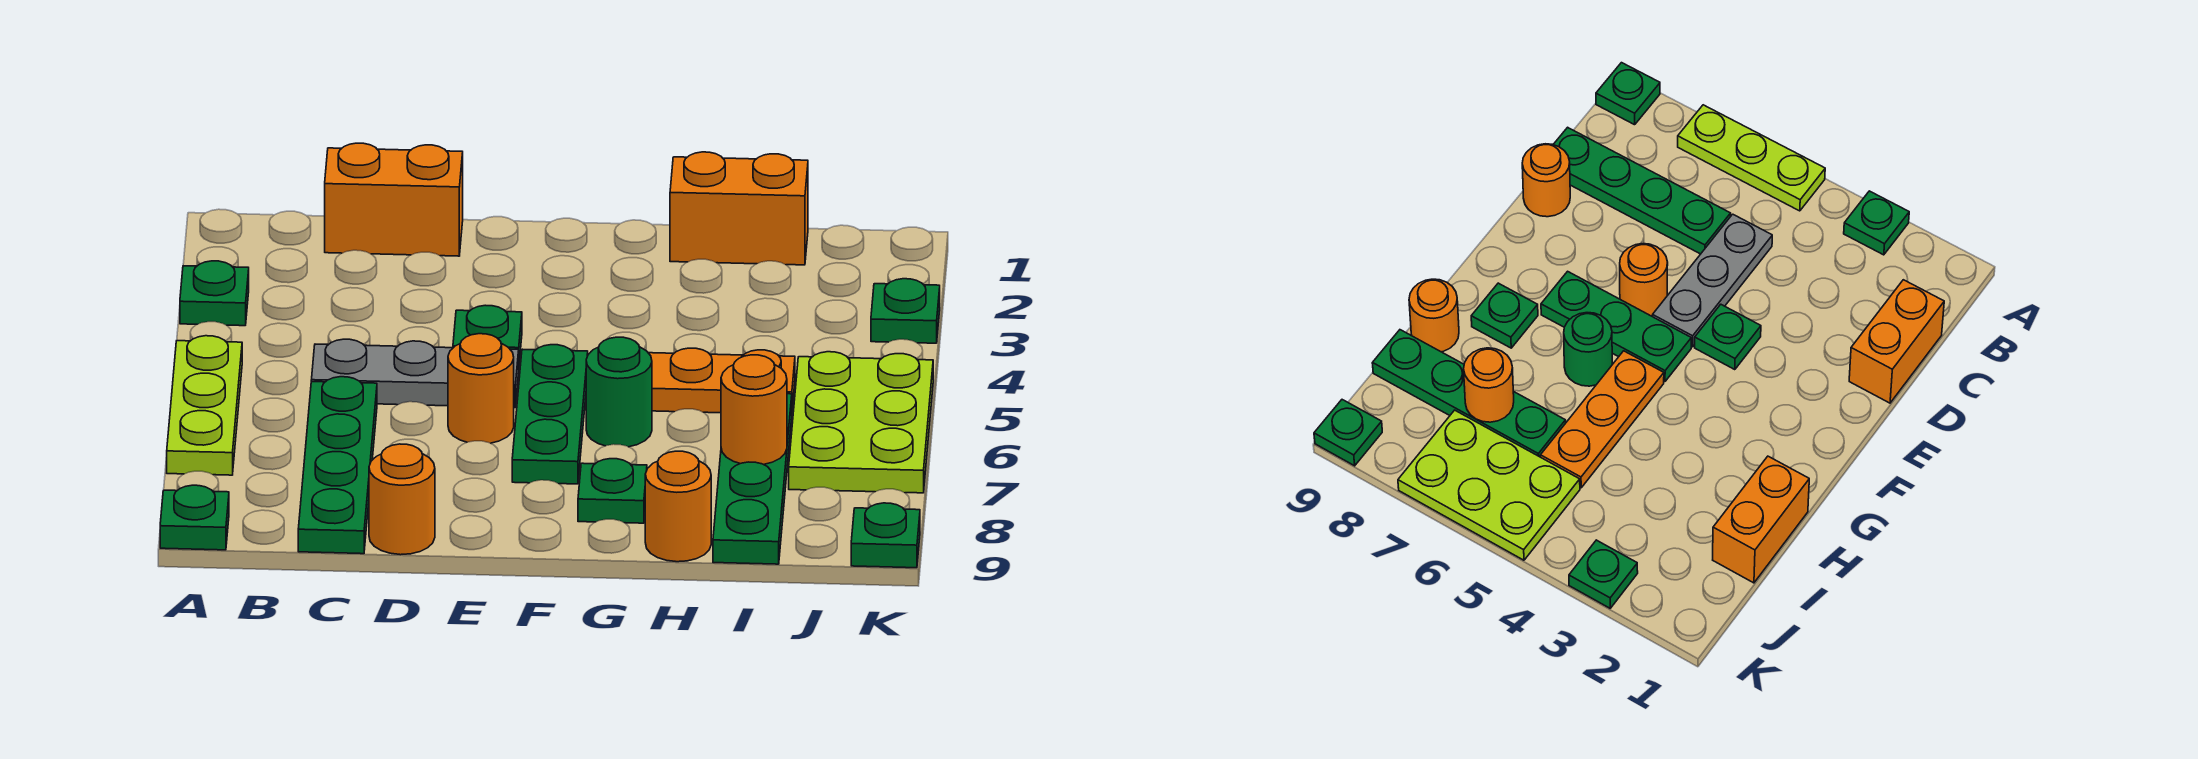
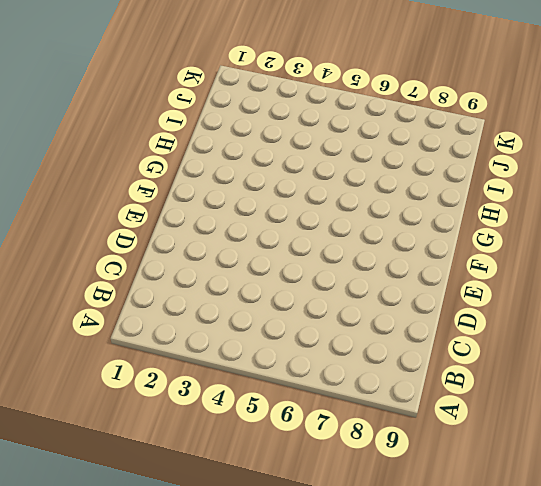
none -> green 1x1 plate [180,261,249,326]
none -> lime 1x3 plate [167,336,242,475]
none -> green 1x1 plate [160,485,229,550]

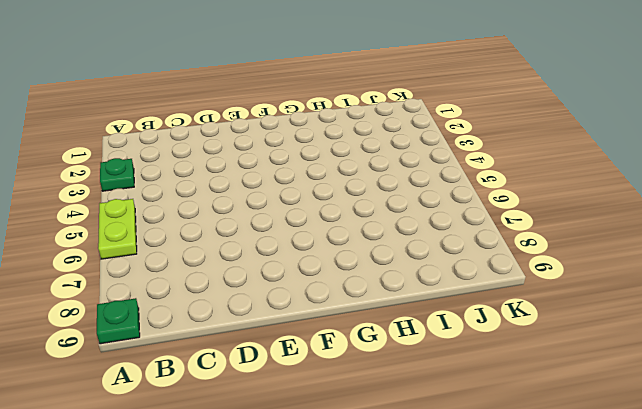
lime 1x2 plate [98,199,137,259] -> lime 1x3 plate [167,336,242,475]
none -> orange 1x2 brick [325,143,463,256]
none -> grey 1x3 plate [311,339,519,408]
none -> green 1x4 plate [298,377,377,554]

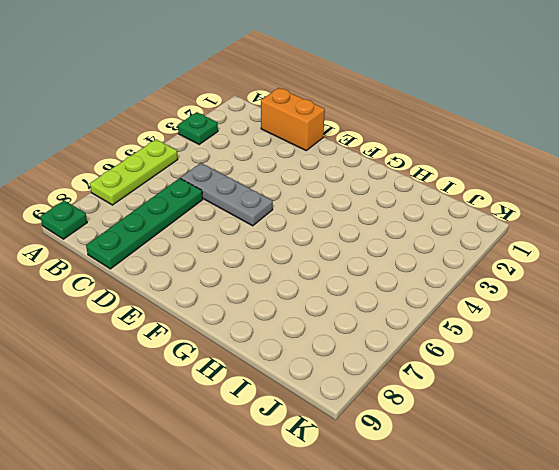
none -> orange 1x1 round brick [369,444,435,555]
none -> green 1x1 plate [453,305,522,362]
none -> orange 1x1 round brick [448,334,514,443]

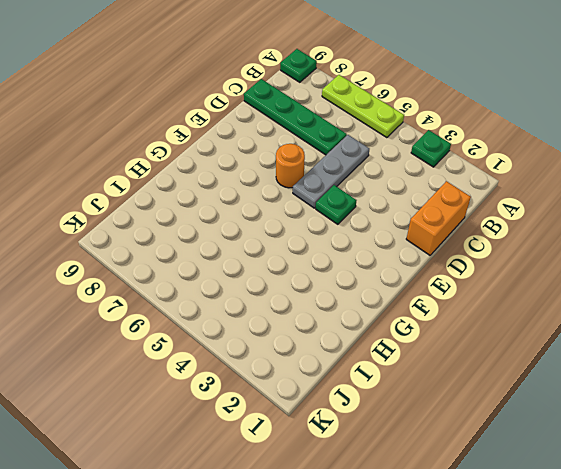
none -> orange 1x1 round brick [369,444,435,555]
none -> green 1x3 plate [512,345,588,484]
none -> orange 1x3 plate [649,348,795,413]

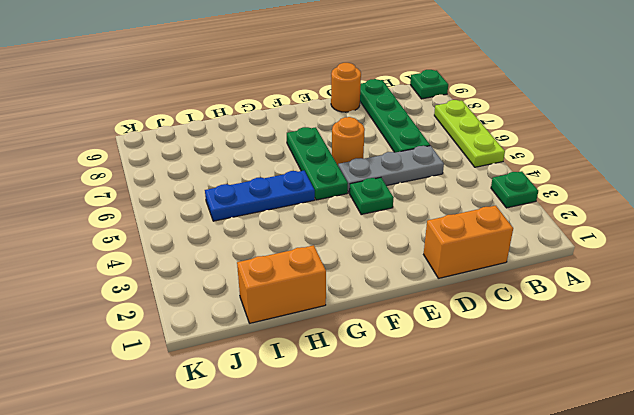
blue 1x3 plate [205,171,315,221] -> orange 1x3 plate [649,348,795,413]
none -> green 1x1 round brick [586,337,652,447]
none -> green 1x1 plate [578,459,647,523]
none -> orange 1x1 round brick [645,451,711,562]

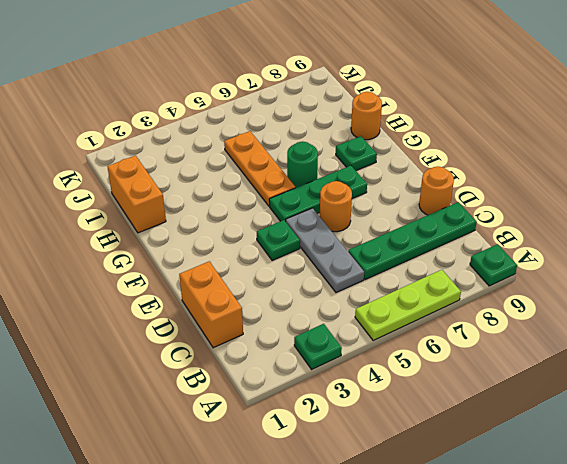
none -> green 1x4 plate [713,394,792,564]
none -> lime 2x3 plate [789,352,933,493]
none -> green 1x1 plate [871,279,940,343]

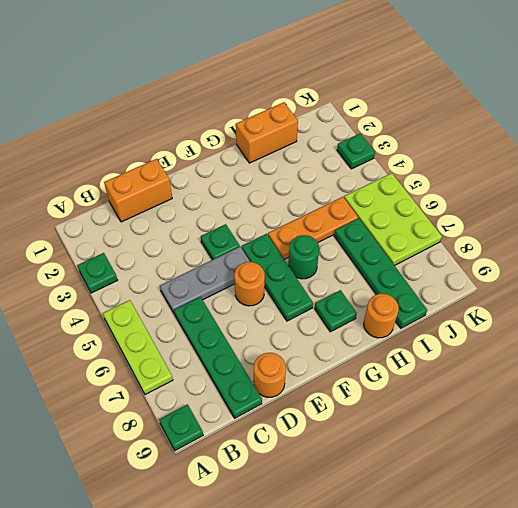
none -> green 1x1 plate [851,503,920,568]
none -> orange 1x1 round brick [721,355,787,465]

